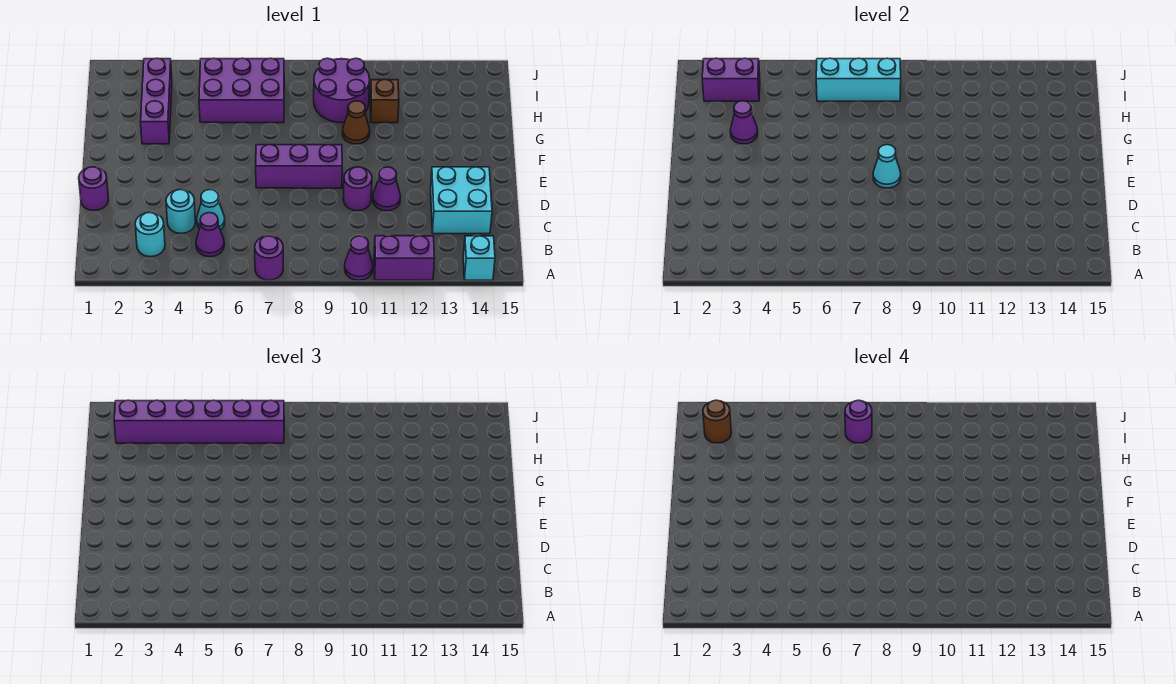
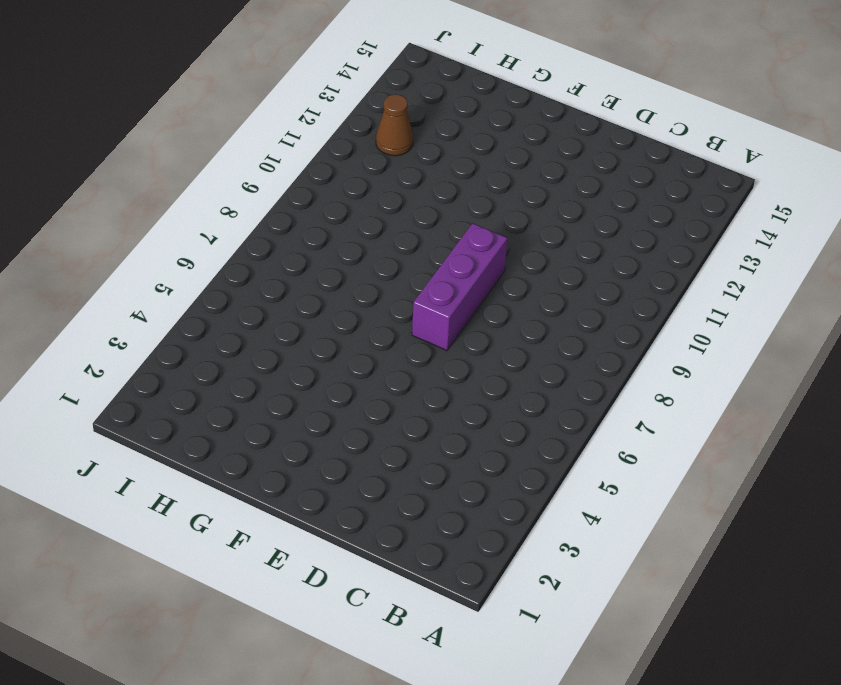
brown 1x1 cone [376,94,413,156] -> brown 1x1 cone moved to [342,101,370,144]
none -> purple 1x1 round brick [255,236,283,280]
none -> purple 1x1 cone [345,236,373,280]
none -> purple 1x2 brick [374,236,435,280]

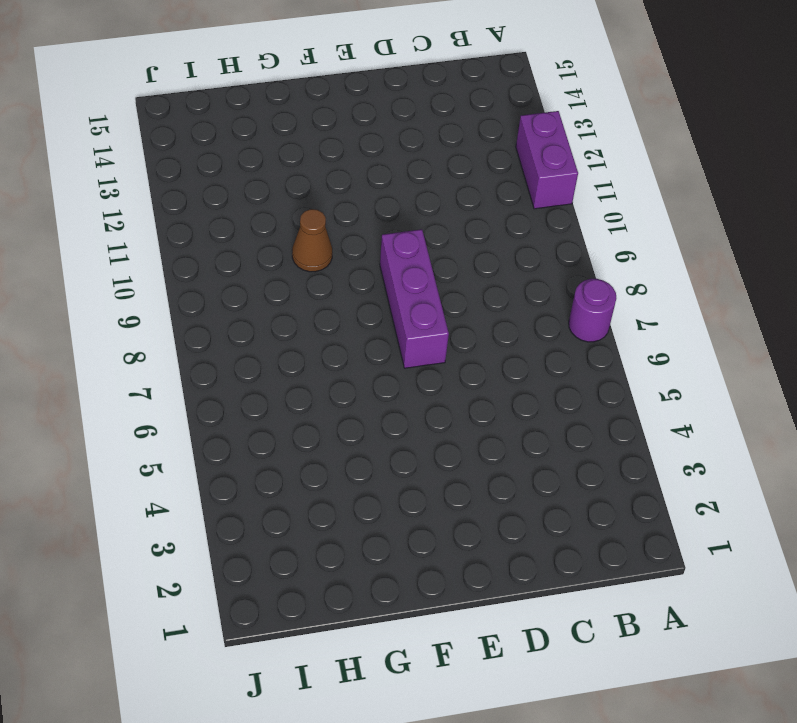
none -> purple 1x1 cone [345,236,373,280]
none -> cyan 1x1 brick [463,236,495,280]
none -> cyan 1x1 round brick [135,212,165,257]

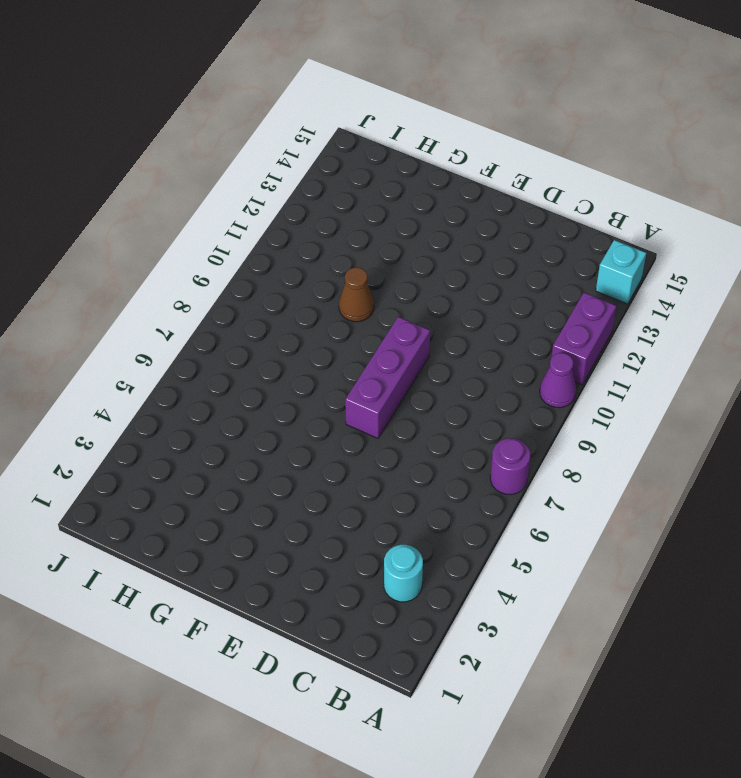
none -> purple 1x1 cone [196,213,224,257]
none -> cyan 1x1 round brick [166,190,195,233]
none -> cyan 1x1 cone [197,190,225,230]

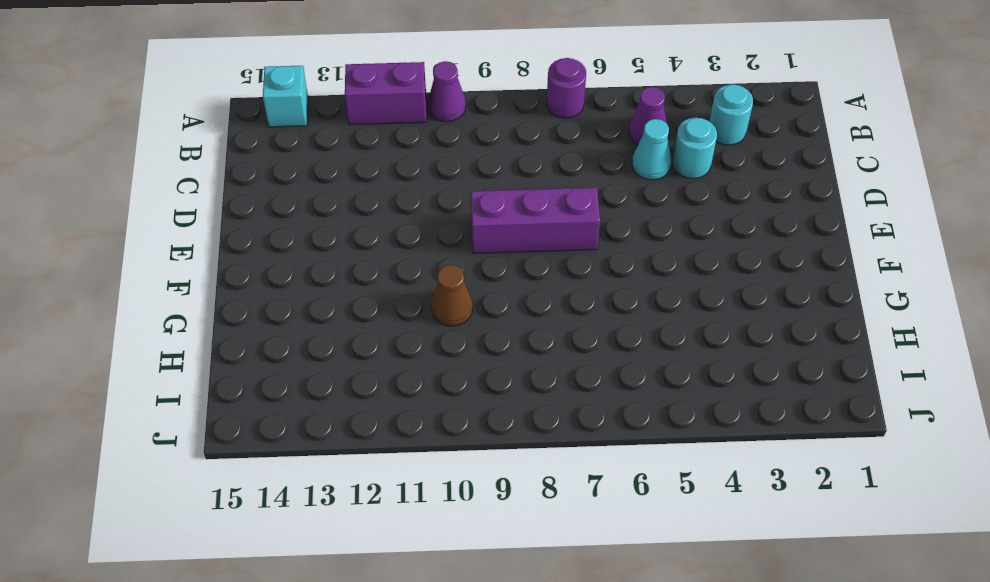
none -> cyan 2x2 brick [431,167,492,234]
none -> purple 1x1 round brick [79,167,109,211]
none -> purple 1x1 round brick [343,167,372,211]

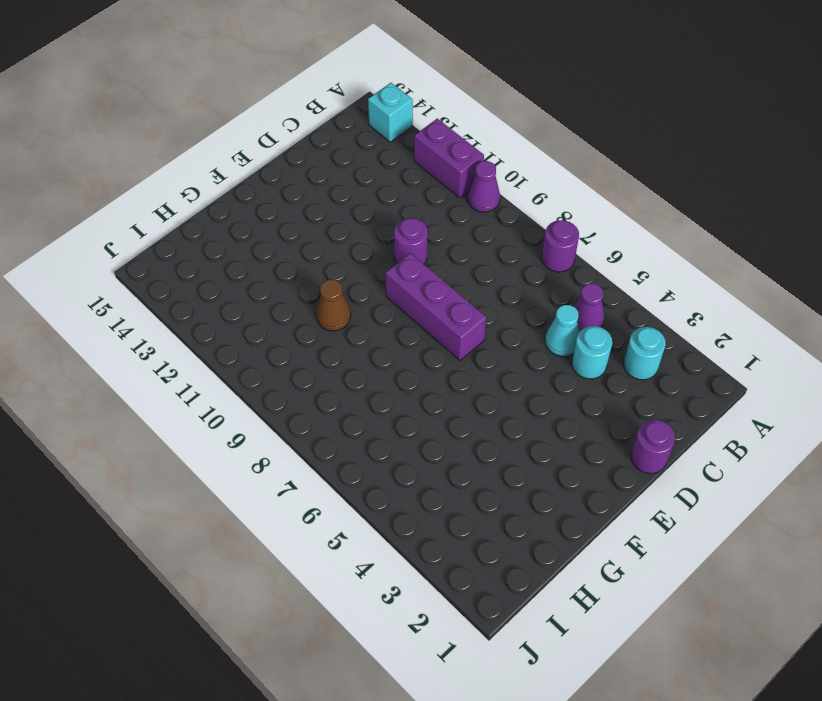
none -> cyan 2x2 brick [431,167,492,234]
none -> purple 1x1 cone [373,167,401,211]
none -> purple 1x3 brick [141,58,172,144]

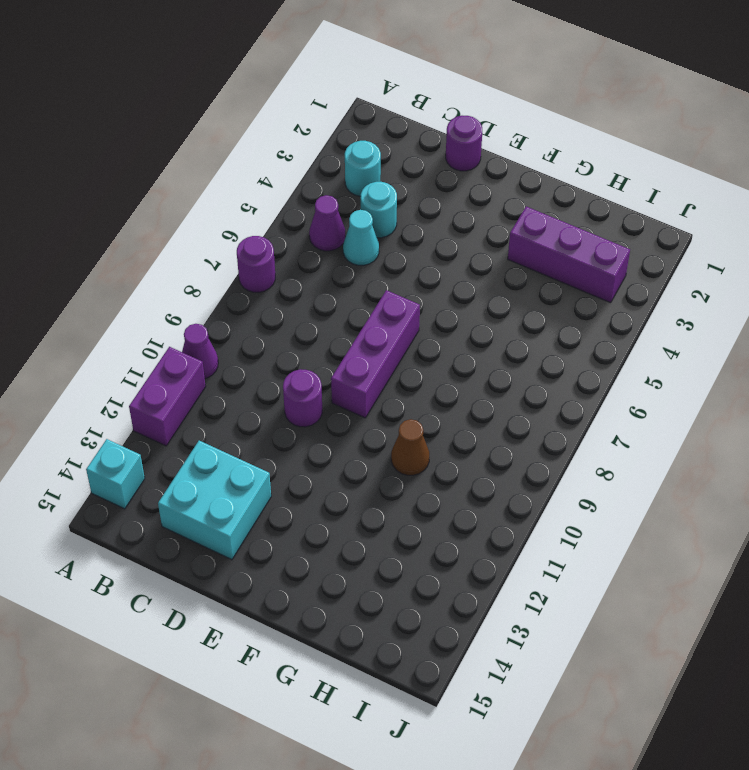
none -> purple 1x1 cone [373,167,401,211]
none -> purple 2x3 brick [199,58,284,123]
none -> purple 2x2 round brick [314,58,370,123]

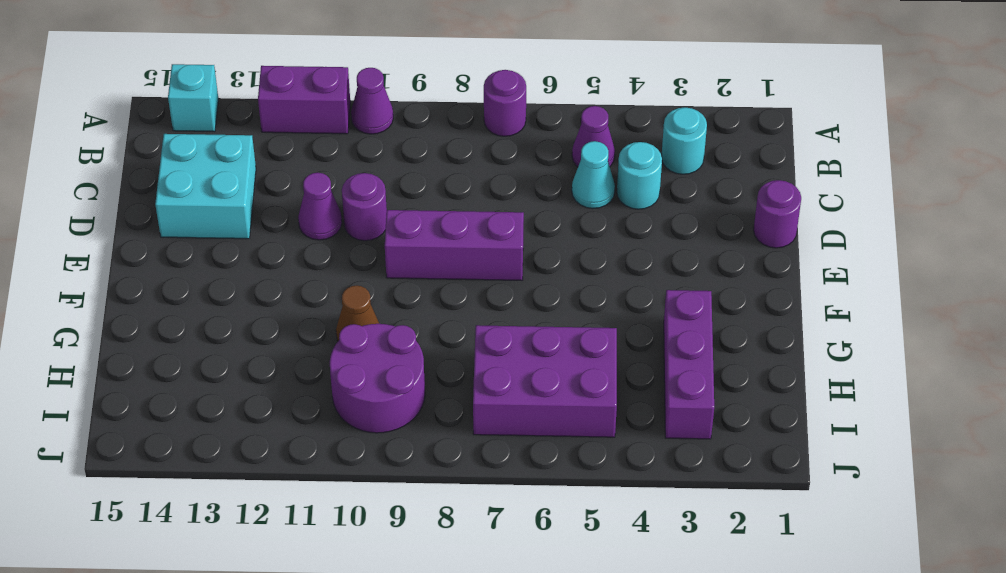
none -> brown 1x1 brick [370,80,399,123]
none -> cyan 1x1 cone [873,145,901,188]
none -> purple 1x1 cone [730,101,758,144]

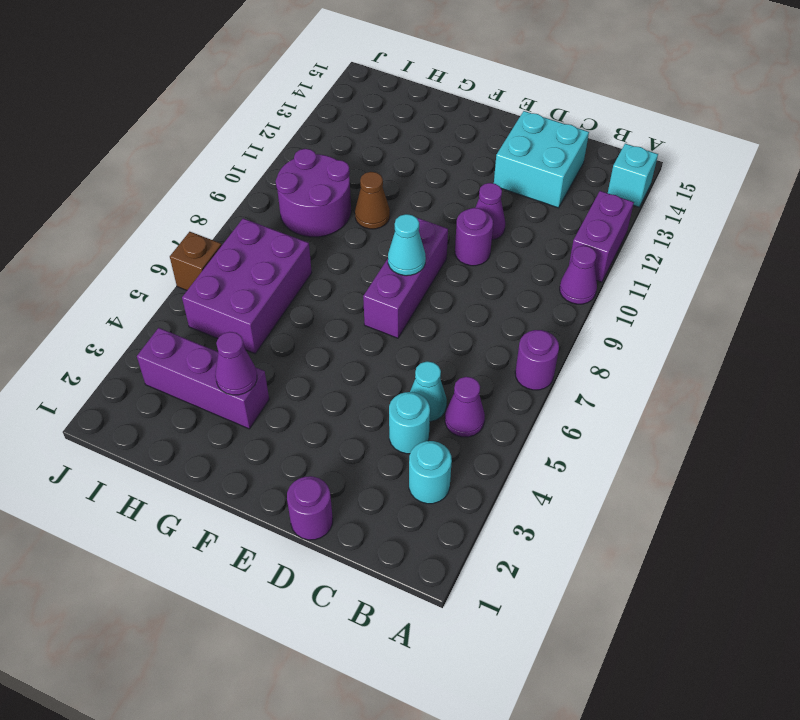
brown 1x1 brick [170,232,222,290] -> brown 1x1 brick moved to [370,80,399,123]
none -> purple 1x2 brick [702,58,760,101]
none -> cyan 1x3 brick [816,58,901,101]
none -> purple 1x6 brick [114,400,284,443]

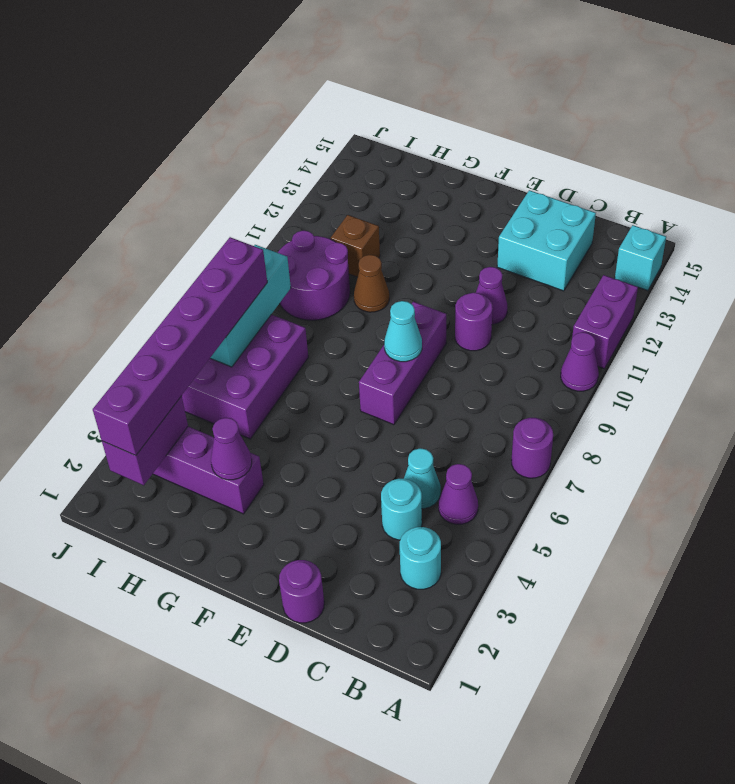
none -> brown 1x1 round brick [703,400,731,443]
none -> purple 1x1 round brick [845,400,872,443]

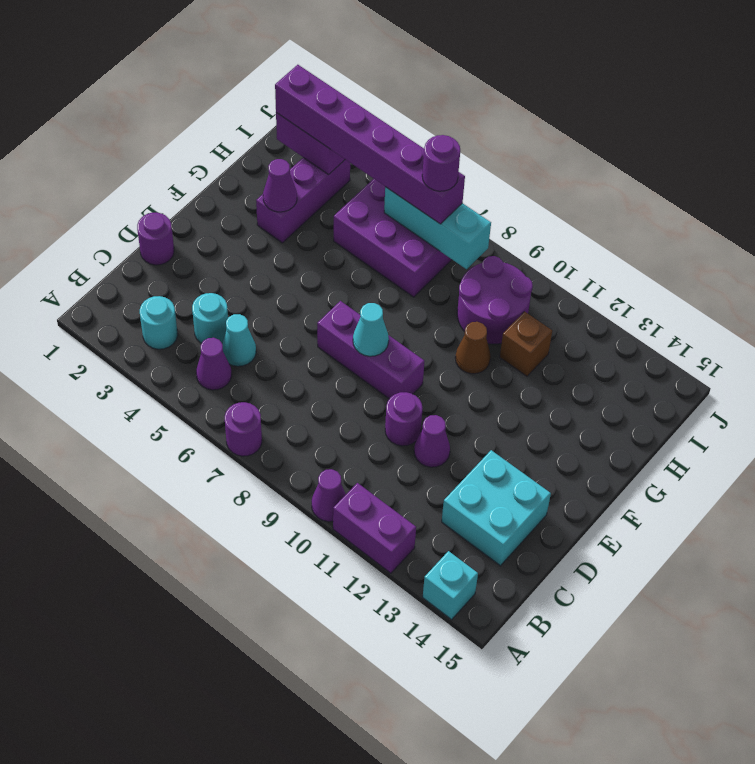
none -> brown 1x1 round brick [703,400,731,443]

